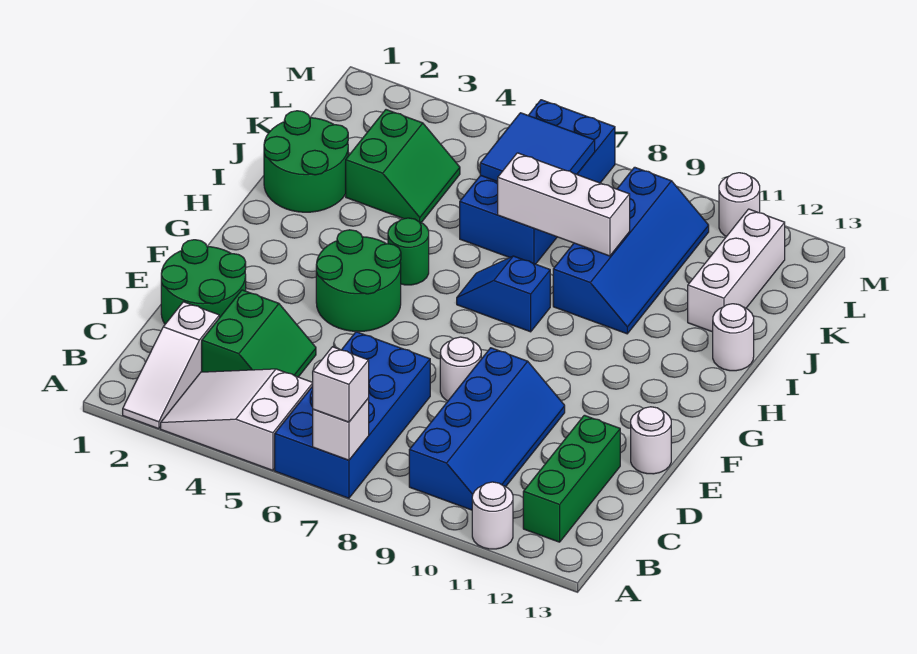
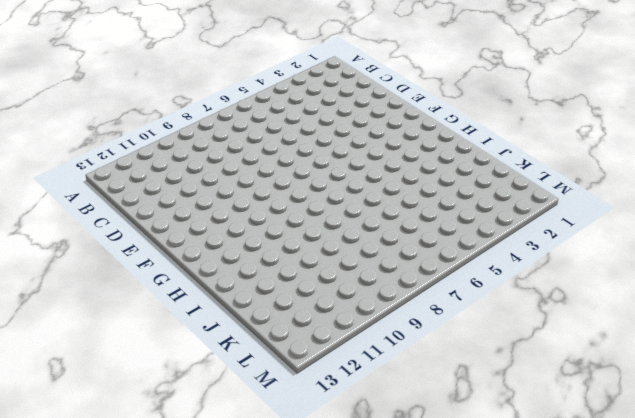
none -> white 1x3 slope [123,302,219,429]
none -> white 2x3 slope [161,369,313,470]
none -> blue 2x4 brick [275,332,430,498]

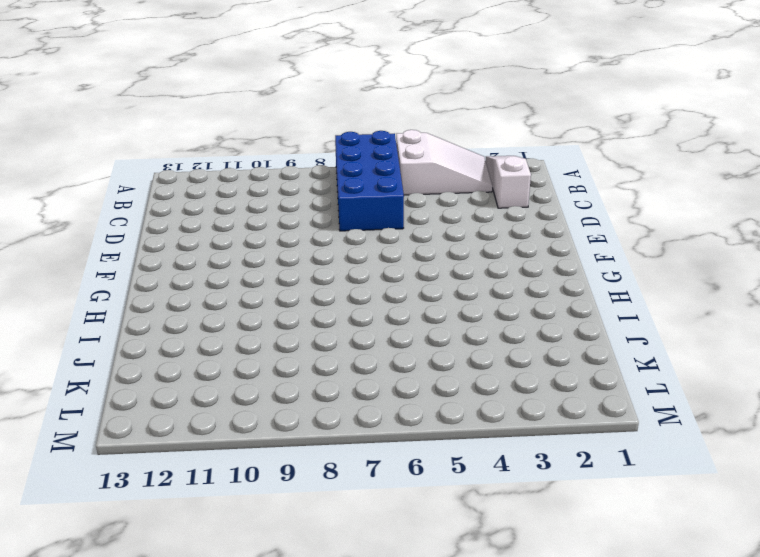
none -> white 1x1 round brick [472,482,513,549]
none -> blue 2x4 slope [409,348,565,510]
none -> green 1x3 brick [523,415,620,542]

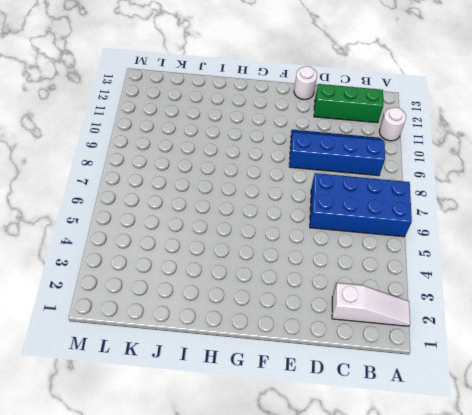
none -> white 2x3 slope [161,369,313,470]
none -> green 2x2 slope [202,290,316,377]
none -> green 2x2 round brick [161,240,246,324]

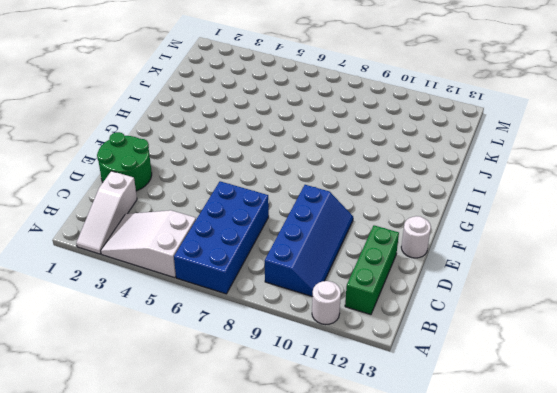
none -> green 2x2 slope [202,290,316,377]
none -> white 1x1 round brick [440,337,481,401]
none -> green 2x2 round brick [316,230,401,332]

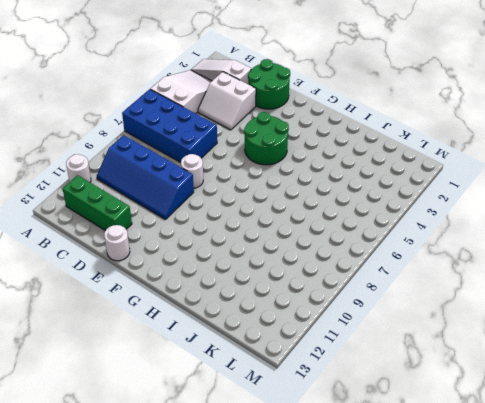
white 2x2 slope [198,72,256,130] -> green 2x2 slope [202,290,316,377]
none -> green 1x1 round brick [388,218,429,285]
none -> blue 1x2 slope [457,256,550,332]
none -> green 2x2 round brick [264,111,348,212]

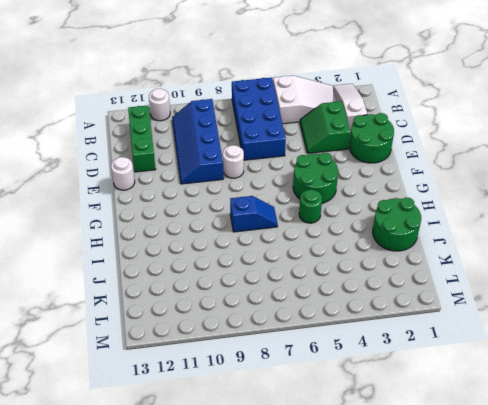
none -> blue 2x4 slope [553,167,709,334]
none -> white 1x1 round brick [713,304,754,371]
none -> green 2x2 slope [346,110,460,223]

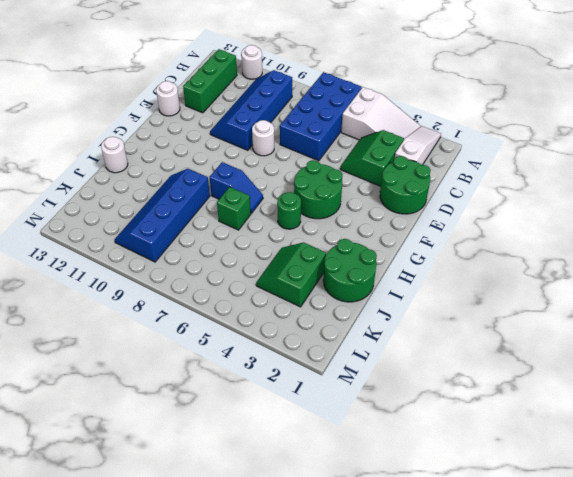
green 1x1 brick [217,187,251,230] -> none
none -> blue 2x4 brick [460,100,615,264]
none -> white 1x3 brick [688,209,785,332]
none -> white 1x1 round brick [719,173,760,236]

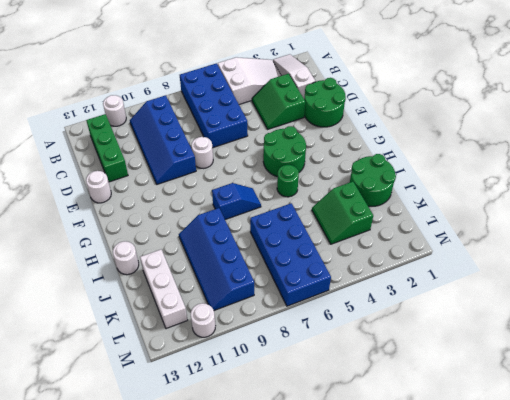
none -> white 1x1 brick [313,398,369,460]
none -> white 1x3 brick [498,153,630,256]
none -> blue 2x2 tile [480,113,595,182]

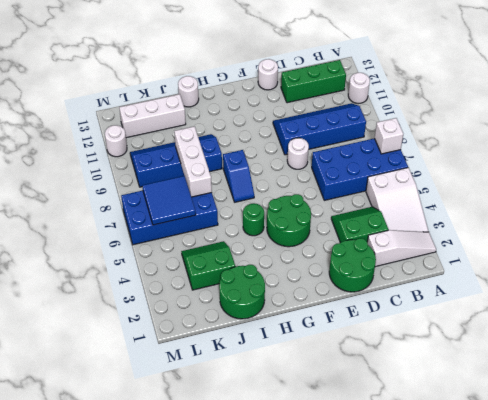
none -> white 1x1 brick [313,347,369,422]

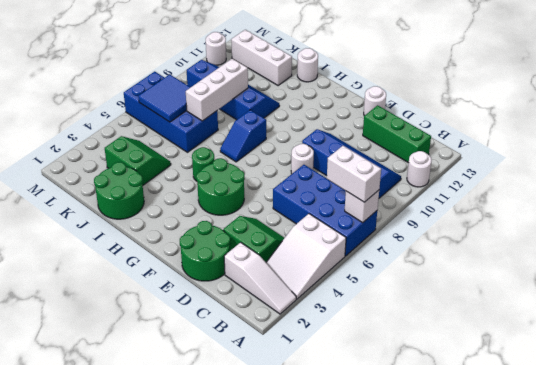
white 1x2 brick [327,146,381,202] -> white 1x1 brick [313,347,369,422]

